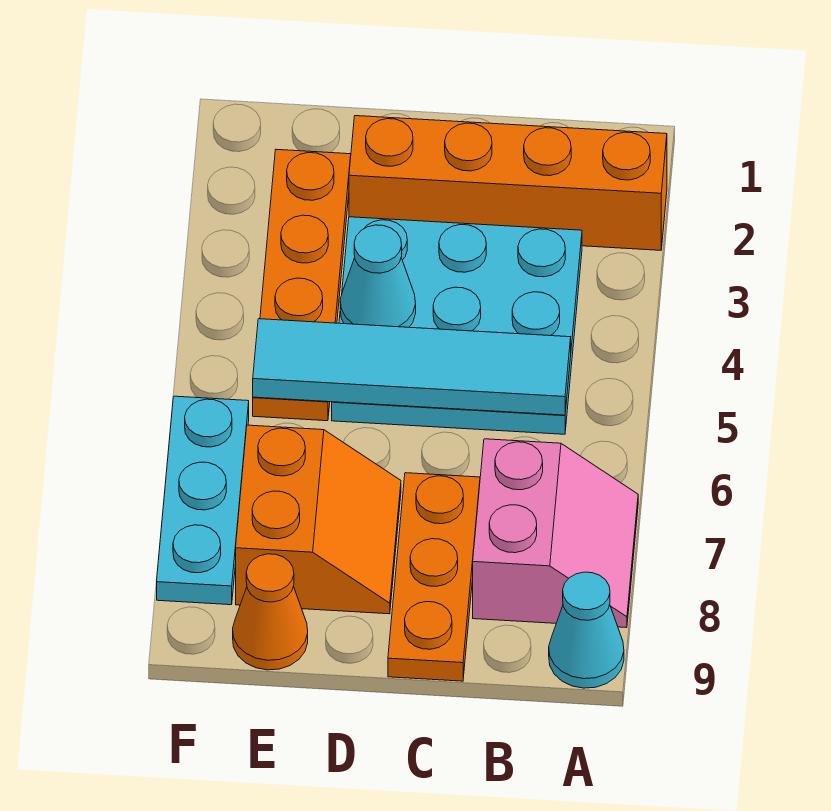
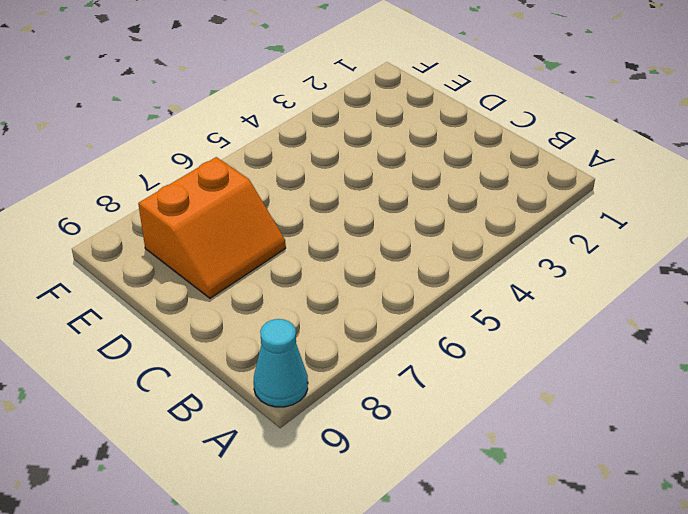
none -> orange 1x4 brick [349,116,667,250]
none -> pink 2x2 slope [473,439,638,628]

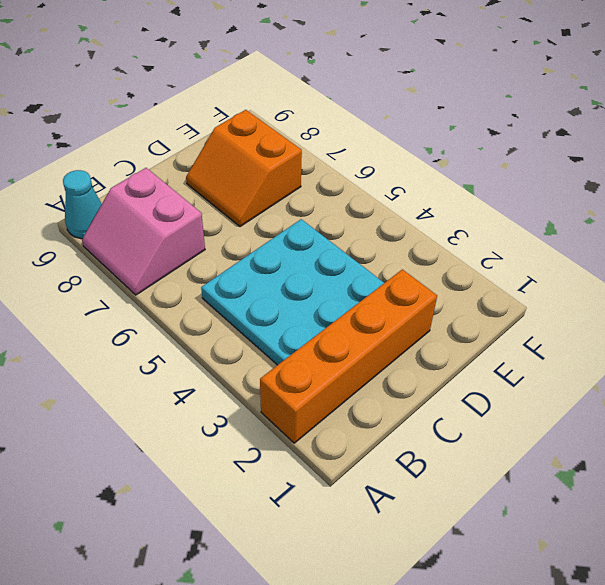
none -> orange 1x3 plate [388,473,480,681]
none -> orange 1x4 plate [253,150,351,421]

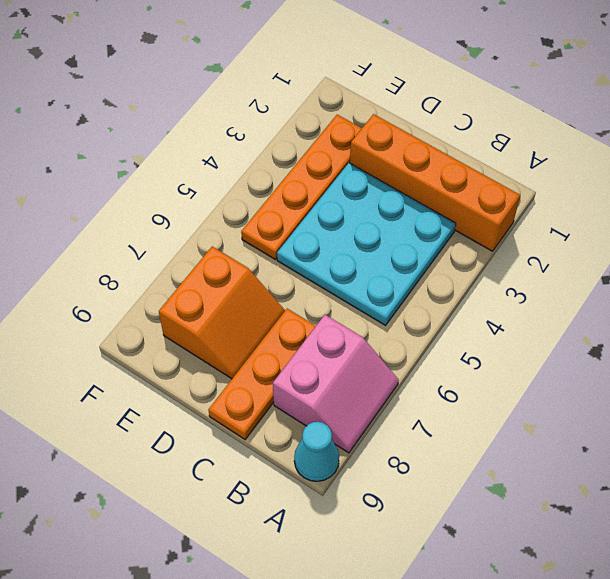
none -> orange 1x1 cone [233,554,308,670]
none -> cyan 1x3 plate [157,396,249,605]

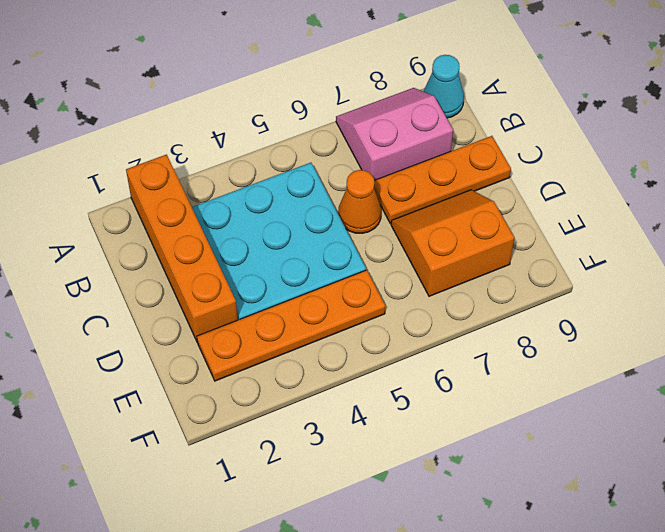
orange 1x1 cone [338,170,381,233] -> orange 1x1 cone moved to [233,554,308,670]
none -> cyan 1x3 plate [157,396,249,605]
none -> cyan 1x4 tile [253,319,571,415]

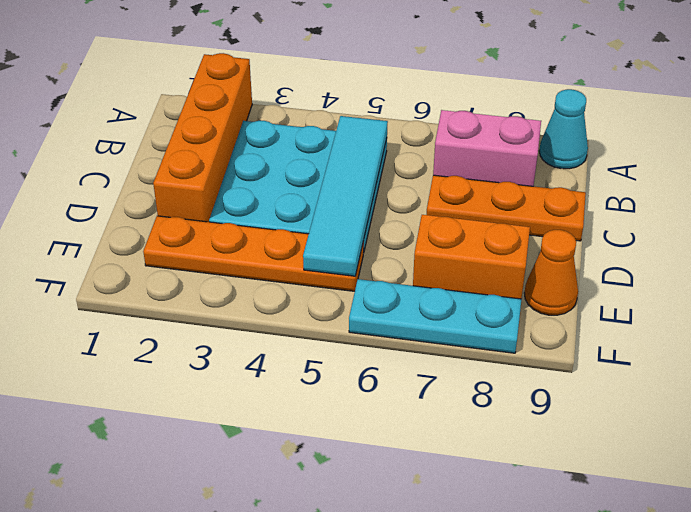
none -> cyan 1x1 cone [340,225,416,327]

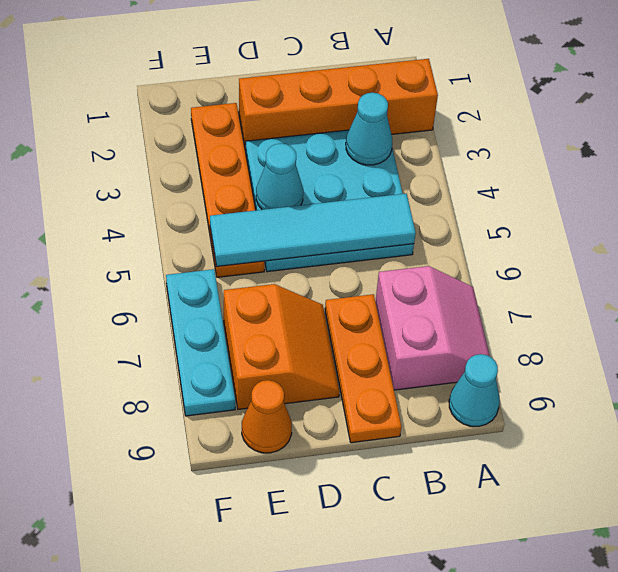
cyan 1x1 cone [346,93,392,165] -> none

